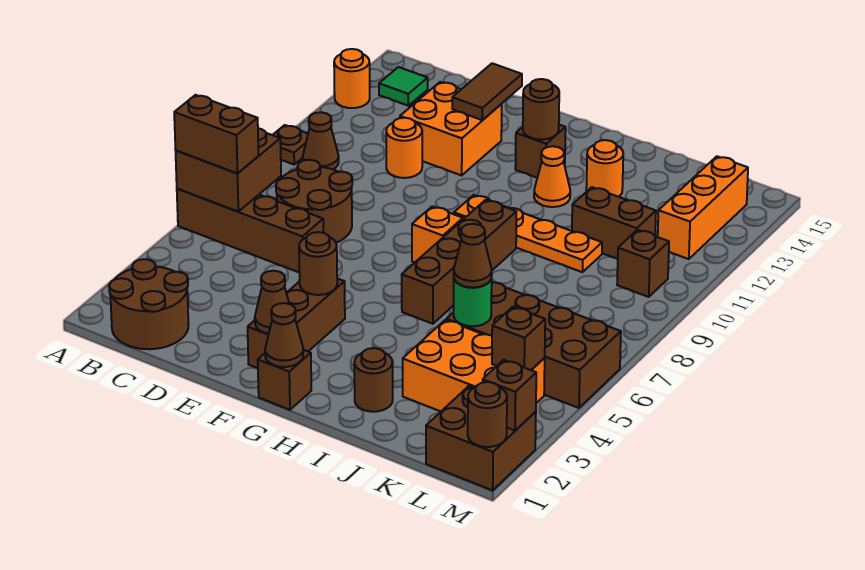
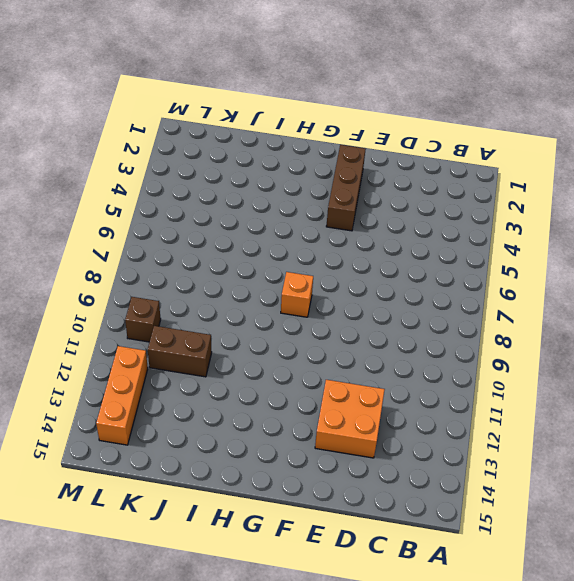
none -> brown 1x4 brick [177,189,323,273]
none -> brown 1x1 plate [273,125,308,164]
none -> orange 1x1 round brick [334,49,370,108]
none -> brown 2x2 round brick [109,259,189,349]

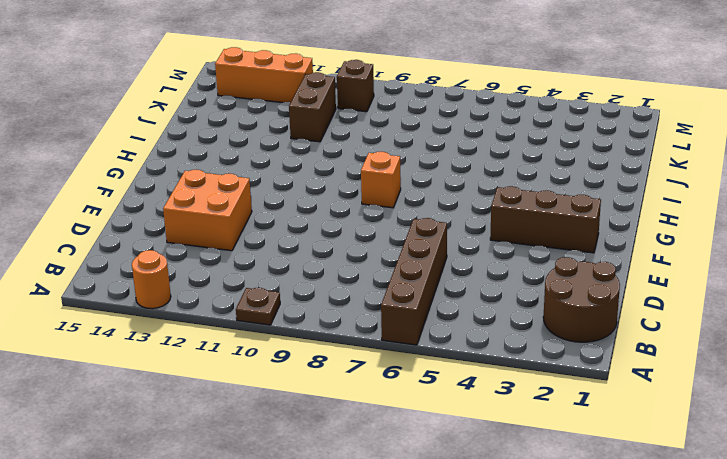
none -> brown 1x1 cone [303,112,339,169]
none -> green 1x1 tile [379,67,428,106]
none -> brown 2x2 round brick [276,160,352,243]
none -> orange 1x1 round brick [386,118,422,178]

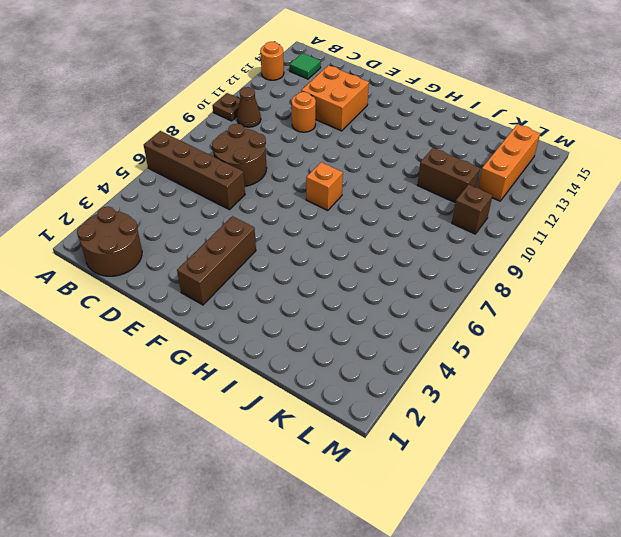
none -> brown 1x1 brick [258,350,311,410]
none -> orange 1x4 plate [454,195,602,272]
none -> brown 1x1 brick [515,125,566,178]
none -> brown 1x4 brick [402,200,516,324]

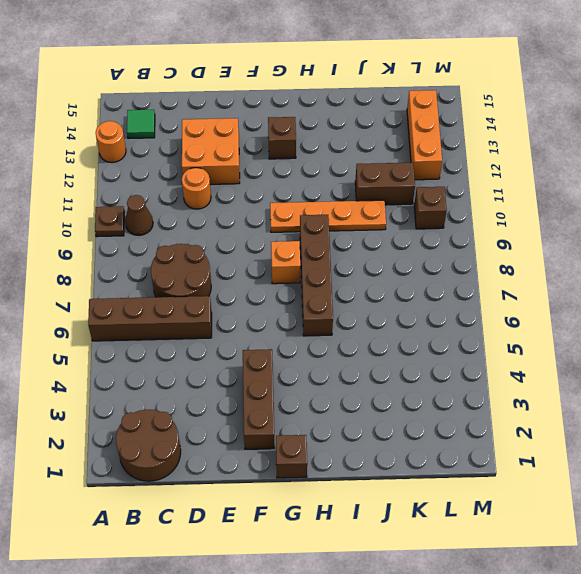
none -> orange 1x1 cone [534,146,570,207]
none -> brown 1x1 round brick [354,348,393,412]
none -> orange 1x1 round brick [586,140,623,197]
none -> orange 2x3 brick [403,320,545,411]

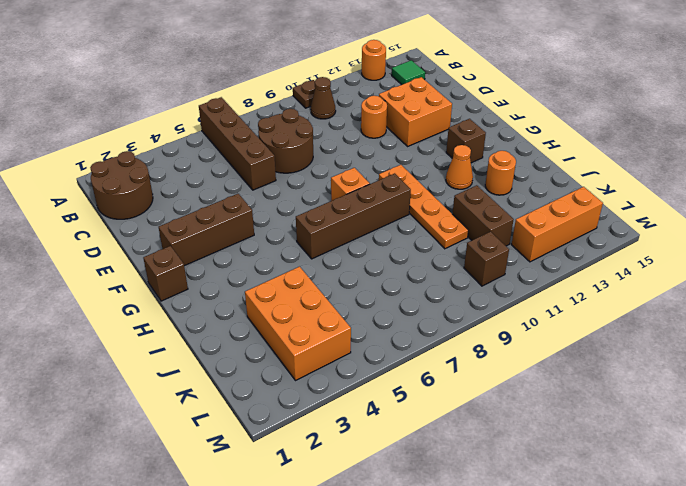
none -> brown 1x1 round brick [354,348,393,412]
none -> brown 2x4 brick [446,282,621,408]
none -> brown 2x2 brick [426,386,536,490]
none -> brown 2x2 brick [176,128,281,212]

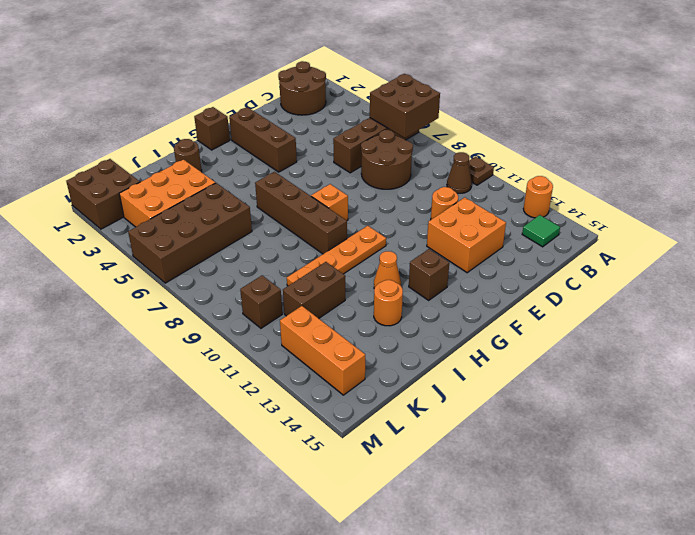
none -> brown 1x2 tile [452,63,522,120]
none -> brown 1x1 cone [255,271,289,334]
none -> brown 1x1 round brick [299,232,337,295]
none -> brown 1x1 cone [265,303,303,367]

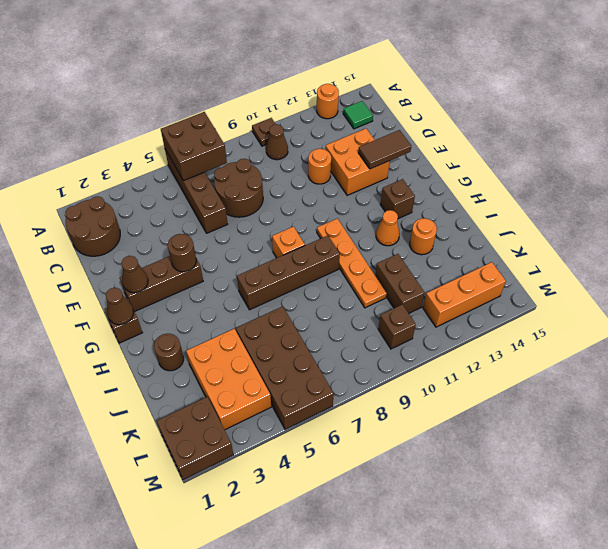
none -> brown 1x1 round brick [523,79,559,140]
none -> green 1x1 round brick [454,277,492,326]
none -> brown 1x1 brick [492,307,545,370]
none -> brown 1x1 round brick [468,382,507,447]

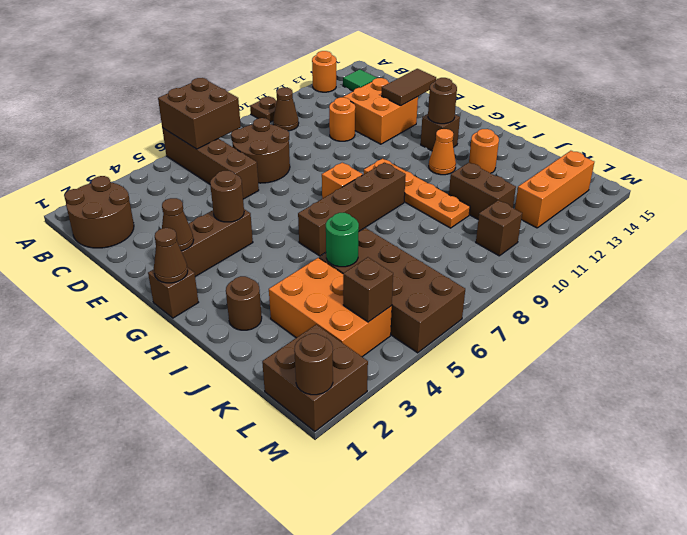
none -> brown 1x1 brick [483,360,536,431]
none -> brown 1x2 brick [174,95,259,174]
none -> brown 1x1 cone [454,224,492,287]

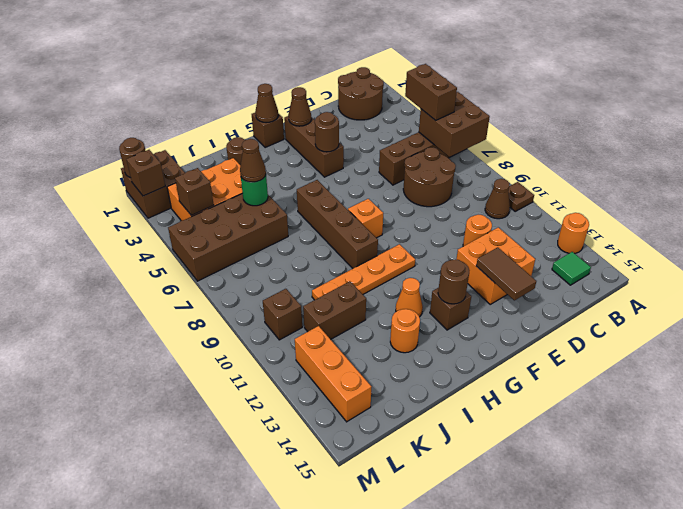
brown 1x2 brick [405,64,457,120] -> brown 1x2 brick turned to [174,95,259,174]

